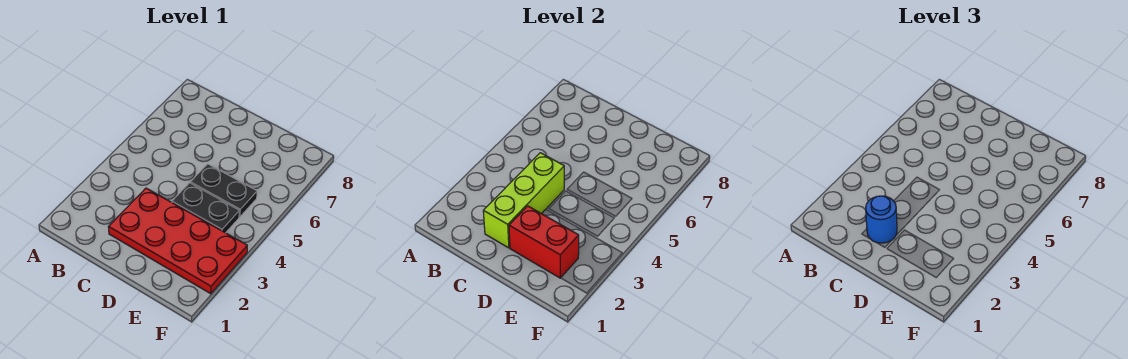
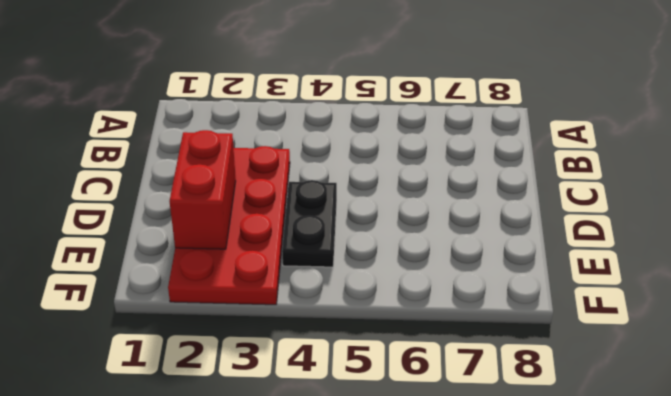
none -> black 1x2 plate [190,164,257,217]
none -> lime 1x3 brick [483,153,564,248]

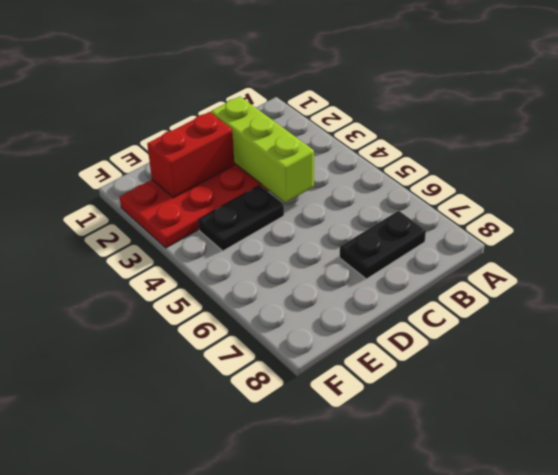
black 1x2 plate [340,211,426,279] -> black 1x2 plate moved to [190,164,257,217]
none -> blue 1x1 round brick [866,196,897,243]

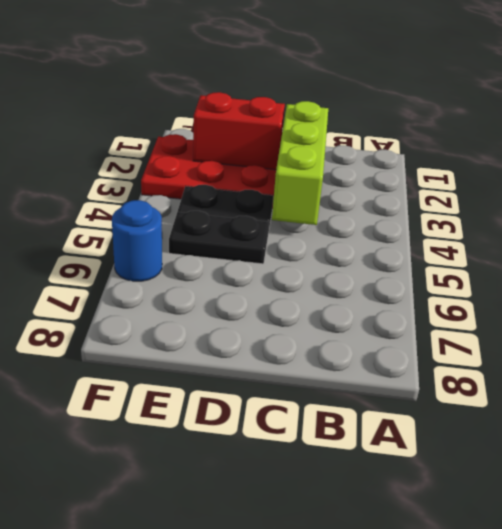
blue 1x1 round brick [112,200,162,281] -> blue 1x1 round brick moved to [866,196,897,243]

